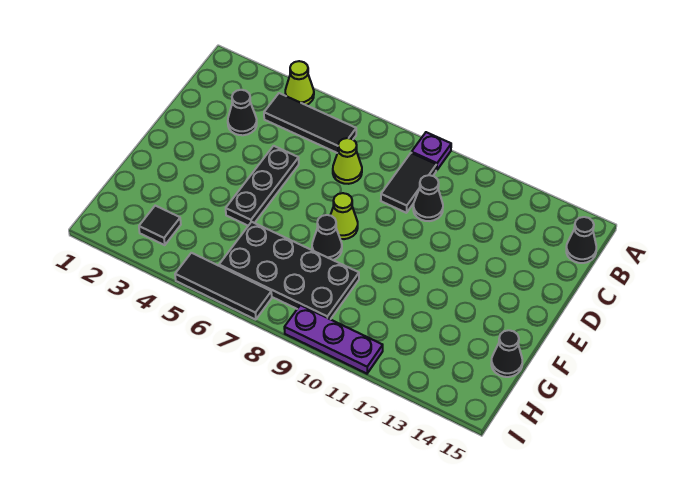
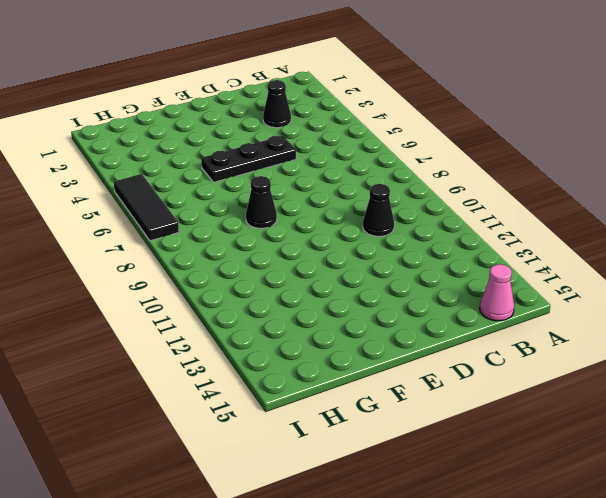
pink 1x1 cone [480,264,514,321] -> black 1x1 cone [566,217,596,263]
none -> lime 1x1 cone [285,61,314,105]
none -> purple 1x1 plate [412,132,451,171]
none -> black 1x3 tile [264,93,356,153]

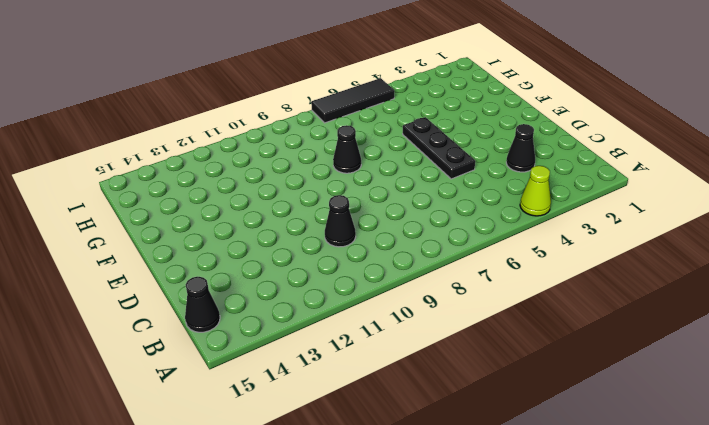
none -> purple 1x1 plate [412,132,451,171]
none -> black 1x3 tile [264,93,356,153]
none -> black 1x2 tile [381,153,436,213]

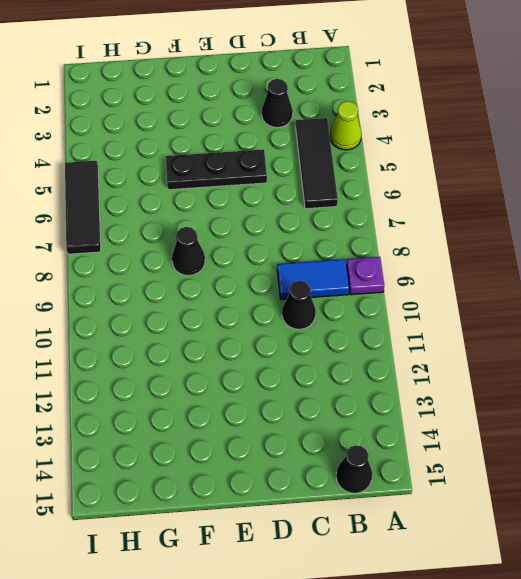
blue 1x2 tile [277,259,349,300] -> black 1x2 tile [381,153,436,213]
none -> lime 1x1 cone [333,138,362,184]
none -> lime 1x1 cone [330,193,358,239]
none -> black 2x4 plate [219,222,359,319]

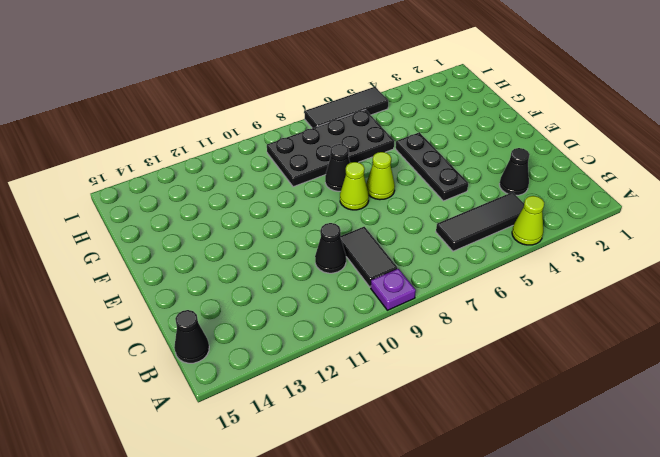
lime 1x1 cone [366,152,395,200] -> lime 1x1 cone moved to [333,138,362,184]
none -> black 1x1 cone [491,330,522,377]
none -> black 1x1 tile [139,206,181,245]
none -> purple 1x3 plate [284,305,383,374]

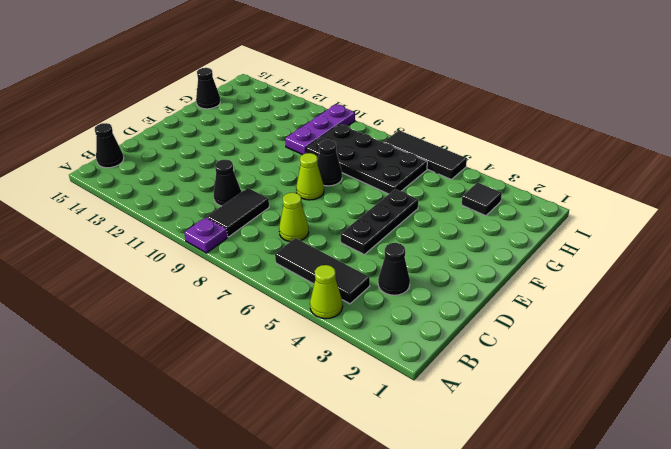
purple 1x3 plate [285,104,355,155] -> purple 1x3 plate turned to [284,305,383,374]

